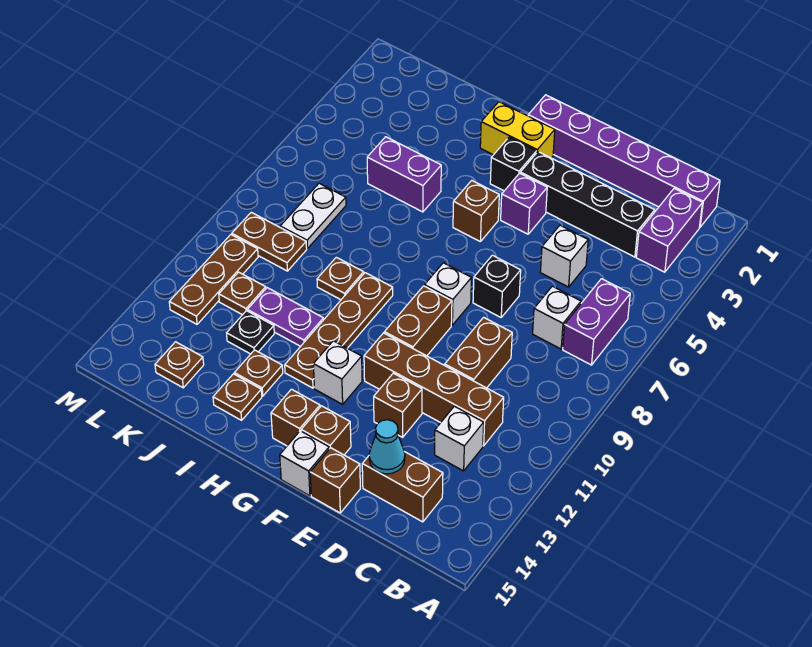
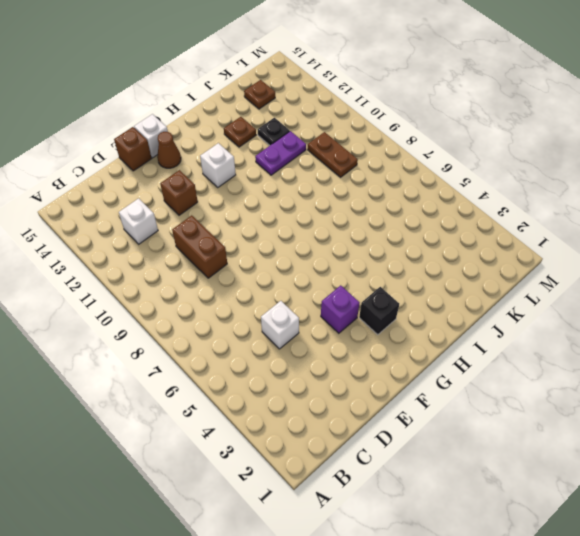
brown 1x1 cone [157,132,181,168] -> brown 1x1 brick [301,406,351,455]
brown 1x2 plate [308,132,358,177] -> brown 1x2 plate turned to [232,212,307,271]
none -> purple 1x6 brick [528,95,720,227]
none -> purple 1x2 brick [636,188,703,272]
none -> purple 1x2 brick [563,279,630,365]
none -> black 1x4 brick [520,152,655,257]

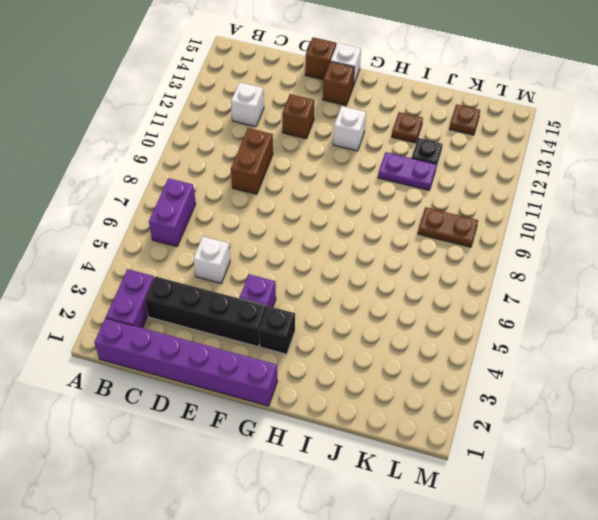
none -> white 1x1 brick [533,286,581,349]
none -> brown 1x4 brick [364,333,504,446]
none -> brown 1x2 brick [362,452,443,522]
none -> black 1x1 brick [473,255,521,317]

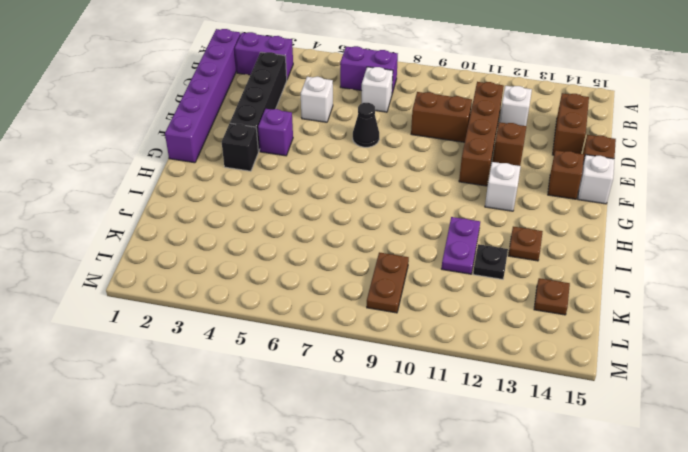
black 1x1 cone [353,103,379,147] -> black 1x1 brick [473,255,521,317]
none -> white 1x1 brick [425,263,471,325]
none -> brown 1x2 brick [384,286,452,356]
none -> yellow 1x2 brick [480,102,555,158]
none -> brown 1x1 brick [453,181,499,241]

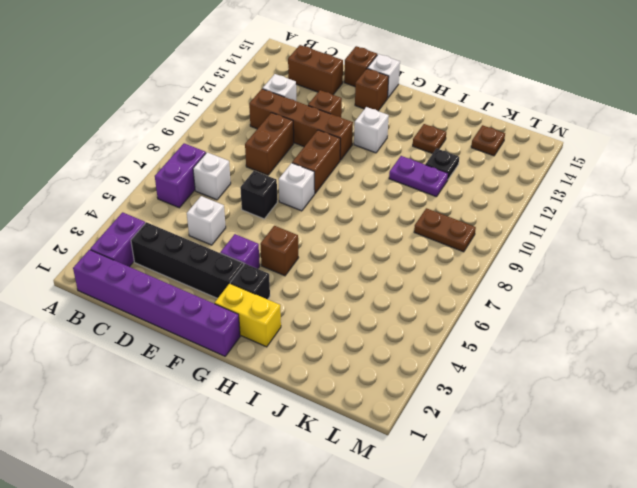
none -> brown 1x1 brick [271,389,320,446]
none -> brown 1x4 plate [285,273,393,388]
none -> purple 1x2 brick [367,137,441,212]
none -> brown 1x1 plate [317,257,364,300]

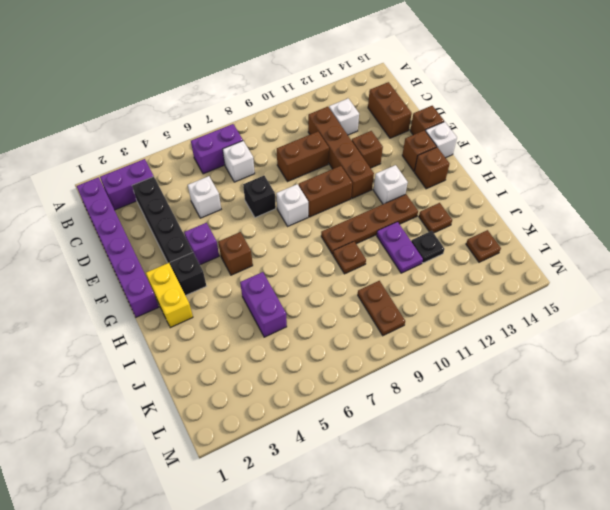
none -> brown 1x1 plate [213,374,262,420]
none -> white 1x2 plate [280,183,346,249]
none -> brown 1x1 plate [219,272,266,315]
none -> brown 1x3 plate [169,235,258,324]

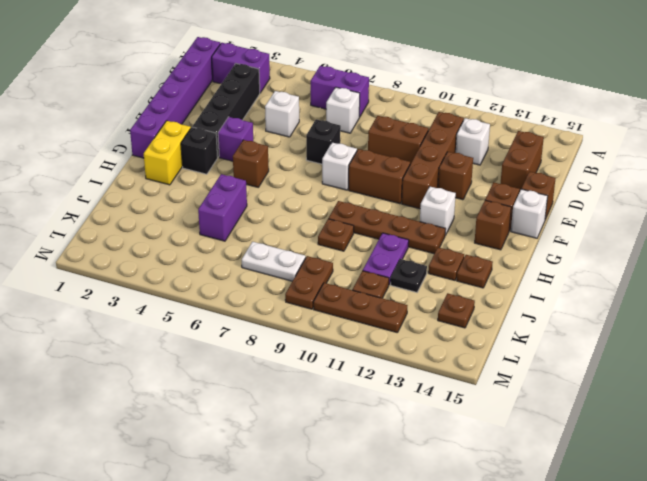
none -> cyan 1x1 cone [369,420,405,474]

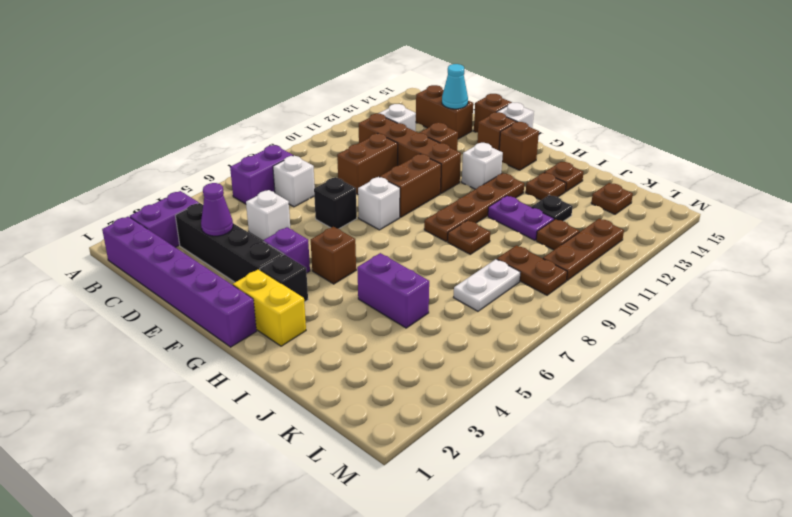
purple 1x1 cone [201,183,233,236] -> none

